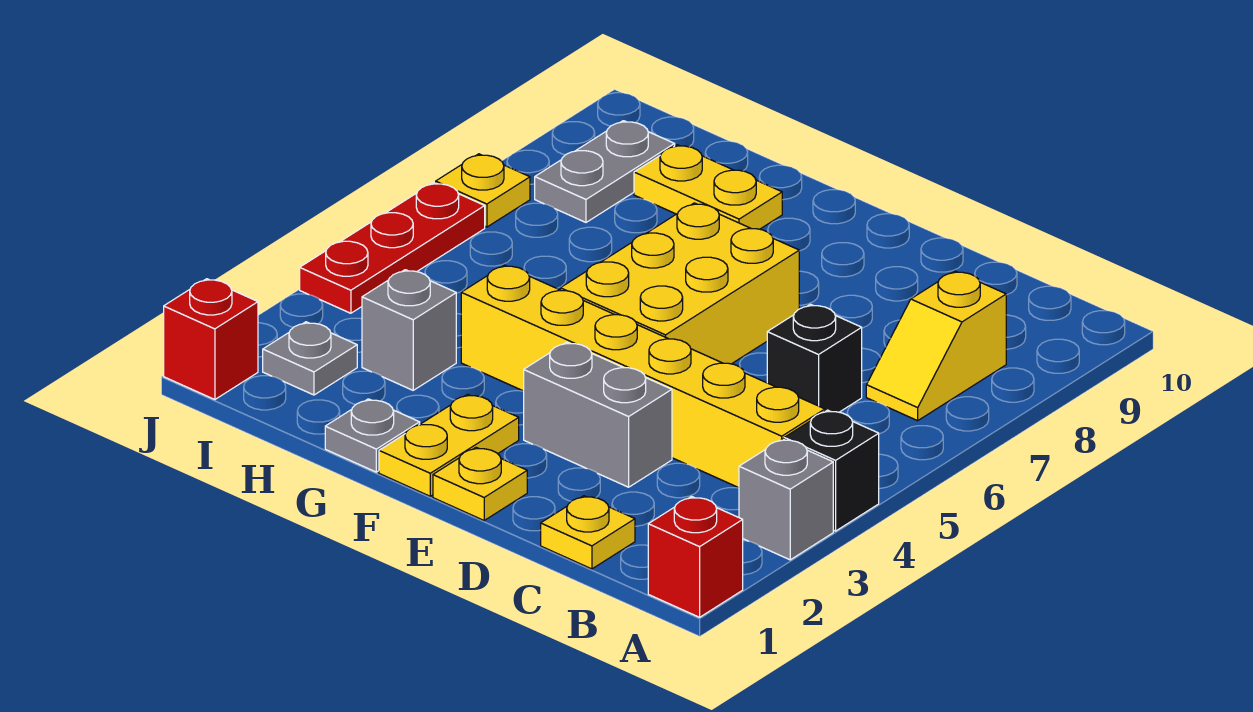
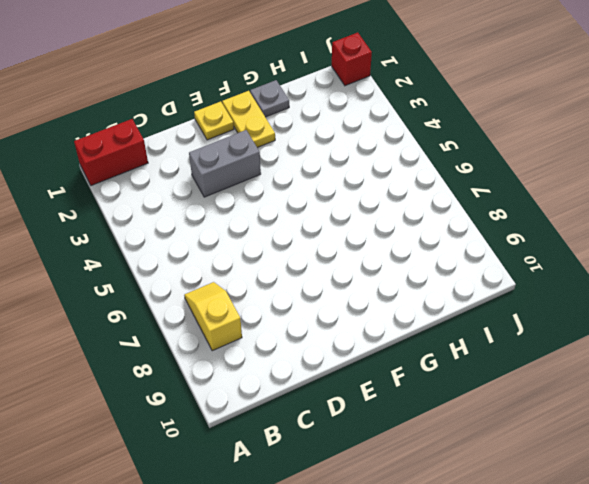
red 1x2 brick [74,119,148,186] -> red 1x1 brick [648,497,743,617]
none -> grey 1x1 brick [739,439,833,560]
none -> black 1x1 brick [784,410,879,531]
none -> yellow 1x6 brick [461,265,825,488]

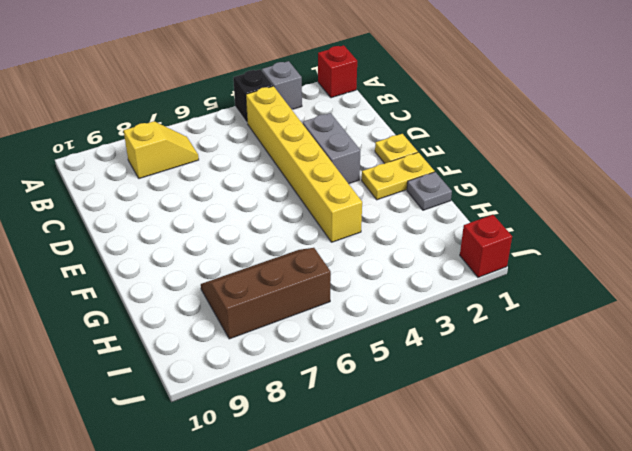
brown 2x3 slope [201,248,331,339] -> grey 1x2 plate [535,121,675,222]
none -> yellow 1x1 plate [541,496,635,569]
none -> black 1x1 brick [767,304,862,412]
none -> yellow 2x3 brick [560,203,799,364]

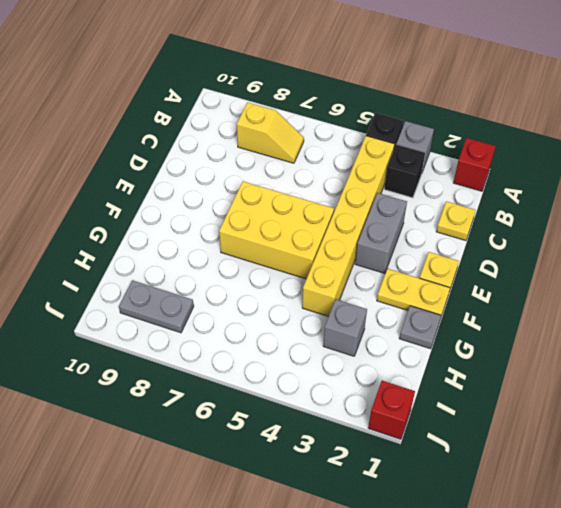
black 1x1 brick [384,144,425,198] -> black 1x1 brick moved to [767,304,862,412]
none -> yellow 1x2 plate [634,145,782,229]
none -> grey 1x1 plate [263,322,357,395]
none -> red 1x3 plate [300,183,485,313]

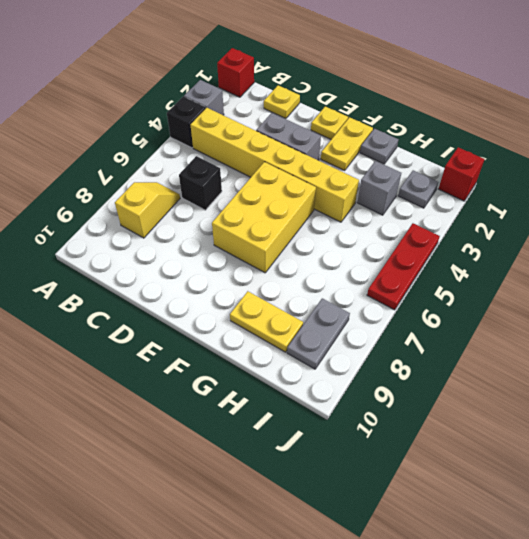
none -> yellow 1x1 plate [436,154,530,227]

